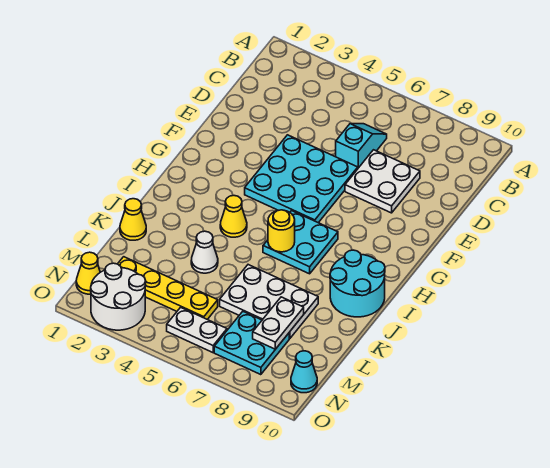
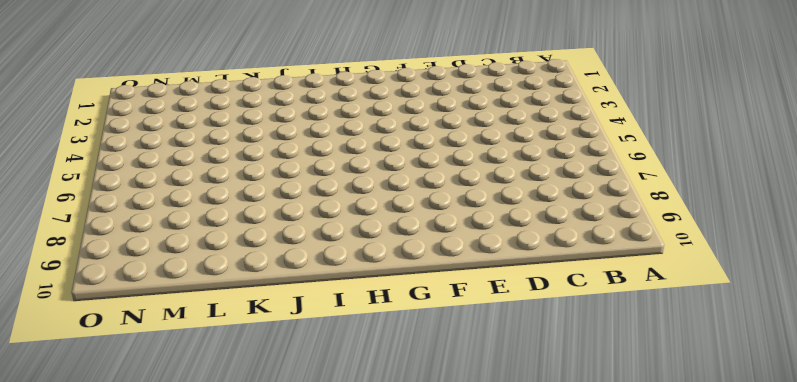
none -> cyan 1x2 slope [336,124,387,168]
none -> white 2x2 plate [345,150,420,213]
none -> cyan 3x3 plate [245,135,358,223]

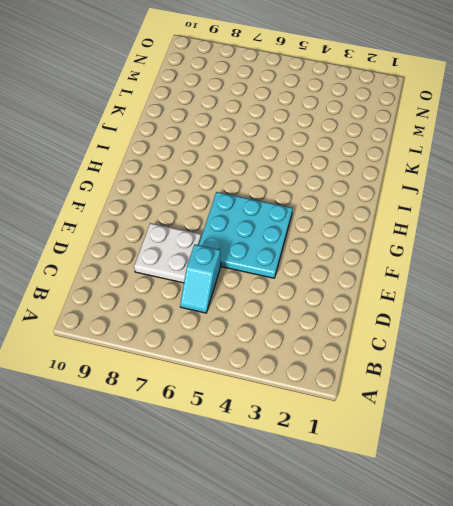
none -> cyan 2x2 plate [263,211,338,274]
none -> yellow 1x1 cone [220,196,247,237]
none -> cyan 2x2 round brick [330,250,385,317]

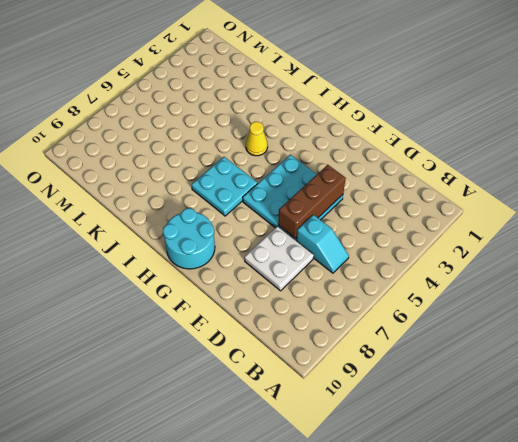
brown 1x3 brick [278,165,346,239] -> none
cyan 2x2 round brick [163,208,215,269] -> cyan 2x2 round brick moved to [330,250,385,317]
none -> yellow 1x1 cone [120,199,146,240]
none -> white 1x1 cone [191,231,218,273]
none -> white 2x3 plate [220,265,318,339]

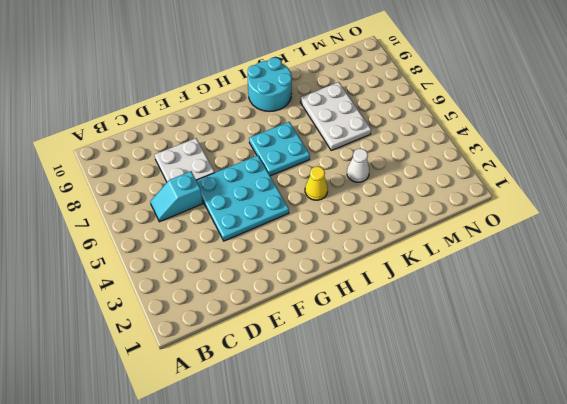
none -> yellow 1x1 cone [120,199,146,240]
none -> yellow 1x4 plate [118,257,218,319]
none -> cyan 2x2 plate [214,312,289,375]

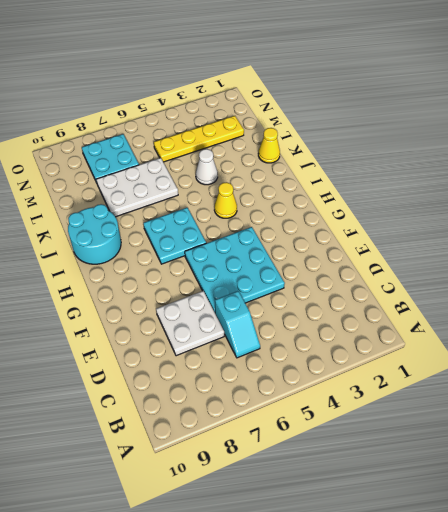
none -> yellow 1x1 cone [76,252,100,294]
none -> white 2x2 round brick [91,263,146,330]
none -> white 1x2 plate [167,307,227,353]

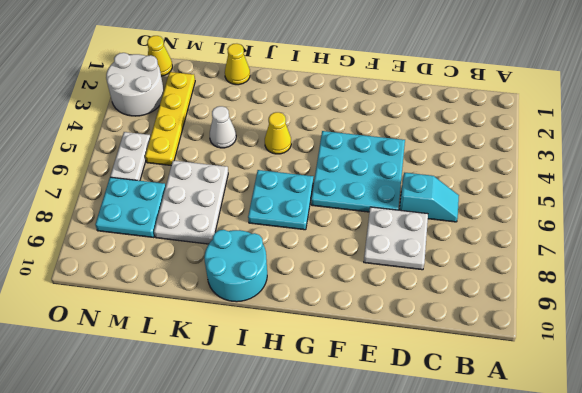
none -> cyan 1x1 cone [291,351,317,393]
none -> yellow 1x1 round brick [268,210,295,252]
none -> white 1x2 plate [253,297,304,349]

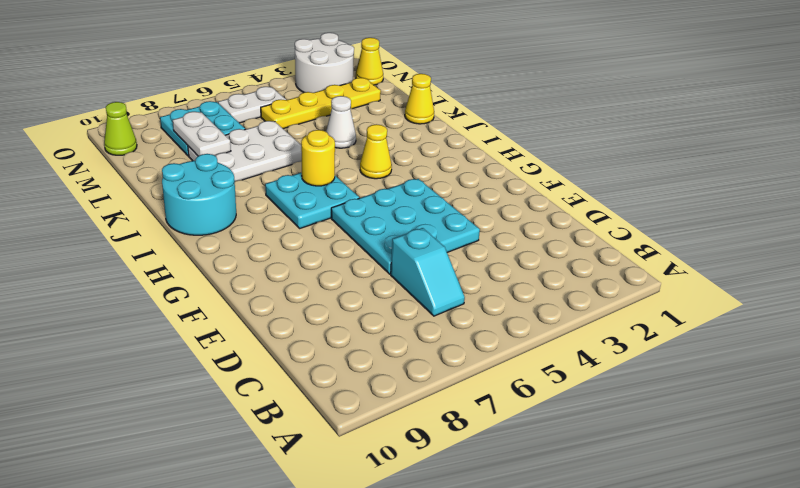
lime 1x1 cone [104,102,137,155] -> cyan 1x1 cone [291,351,317,393]
none -> white 2x2 plate [345,150,420,213]

